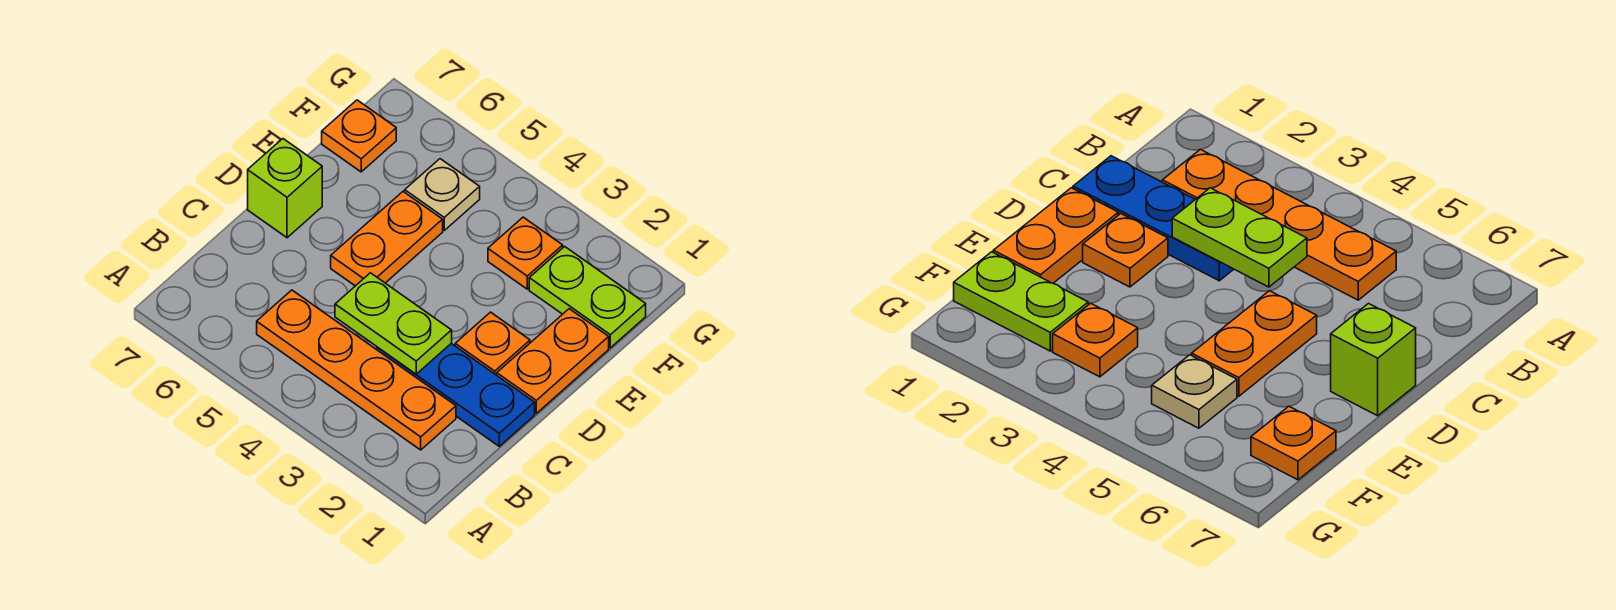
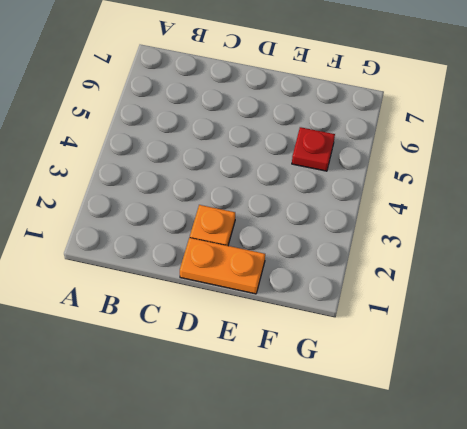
red 1x1 plate [292,127,335,171] -> tan 1x1 plate [405,159,480,230]
none -> orange 1x4 plate [257,290,456,450]
none -> blue 1x3 plate [377,344,535,446]

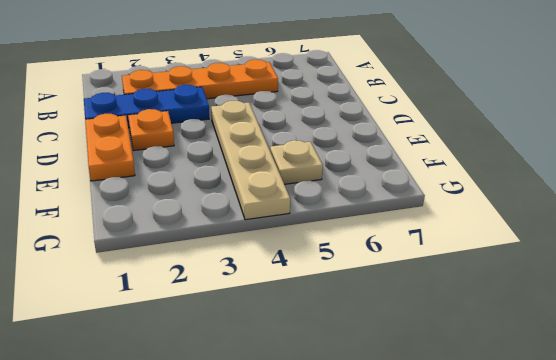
tan 1x4 plate [211,101,290,220] -> none
none -> orange 1x2 plate [331,192,443,286]
none -> lime 1x1 brick [248,139,322,238]

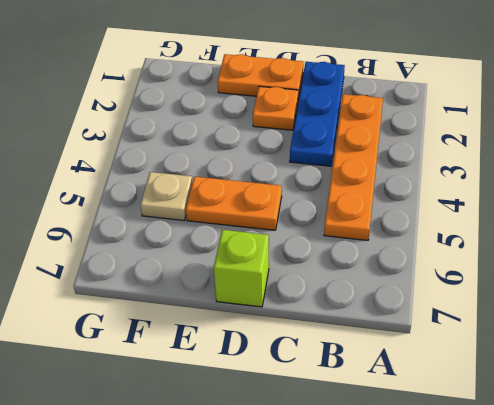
none -> lime 1x2 plate [529,246,646,348]
none -> orange 1x1 plate [488,217,563,289]

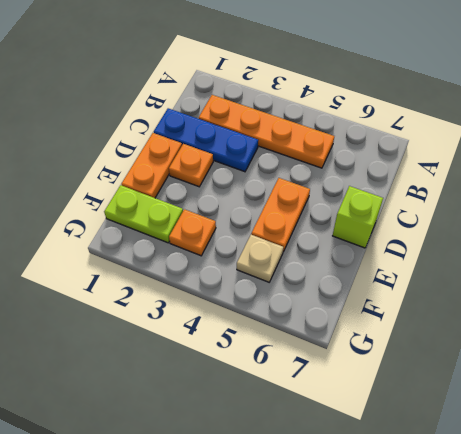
none -> orange 1x1 plate [322,100,396,172]
none -> lime 1x2 plate [335,273,452,374]

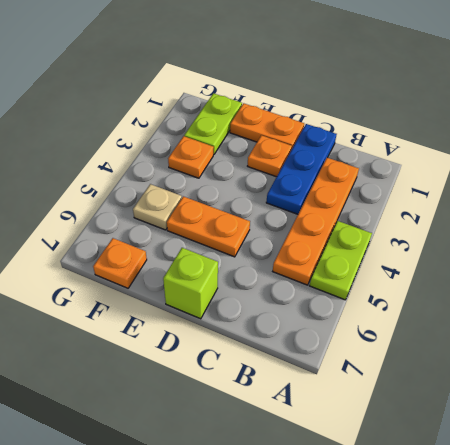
lime 1x2 plate [310,221,372,300] -> lime 1x2 plate moved to [335,273,452,374]

